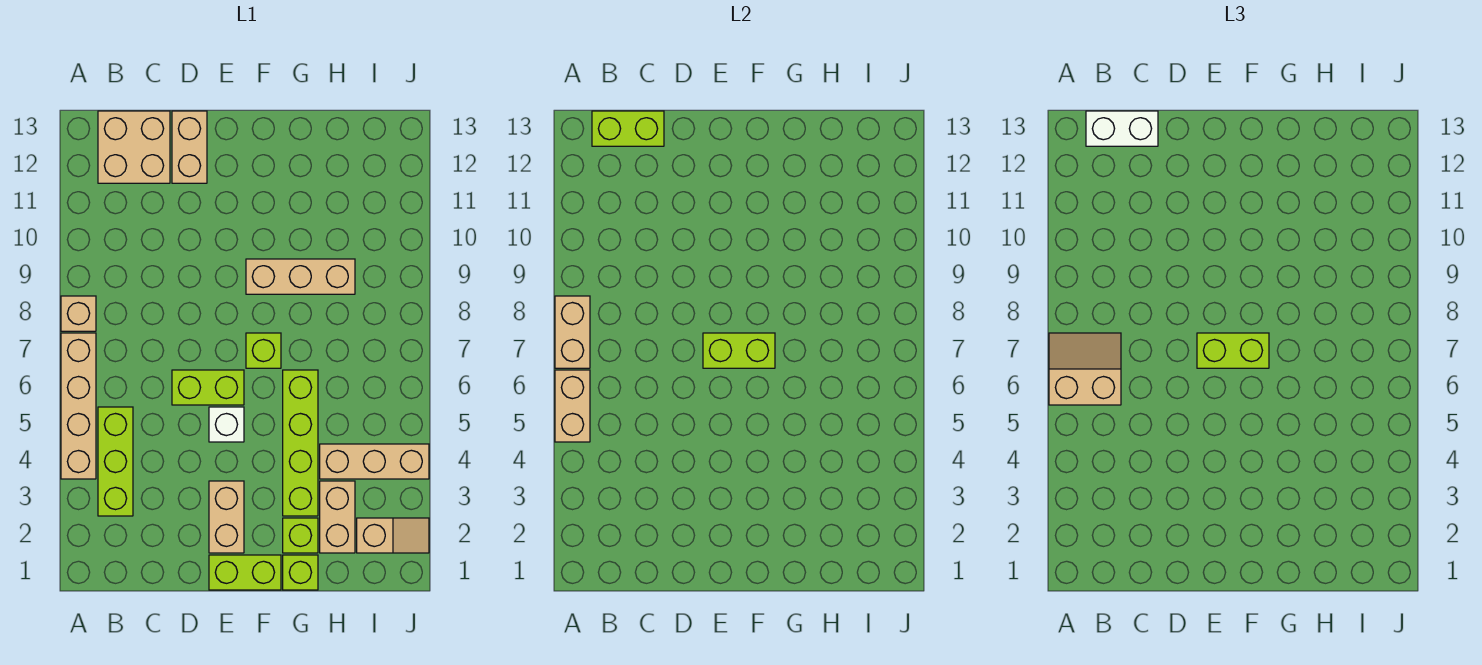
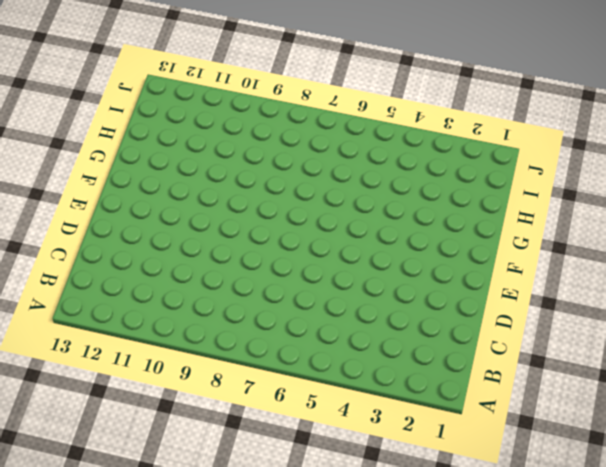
none -> tan 1x4 brick [61,333,96,479]
none -> tan 1x1 brick [61,296,96,331]
none -> lime 1x3 brick [98,407,133,516]

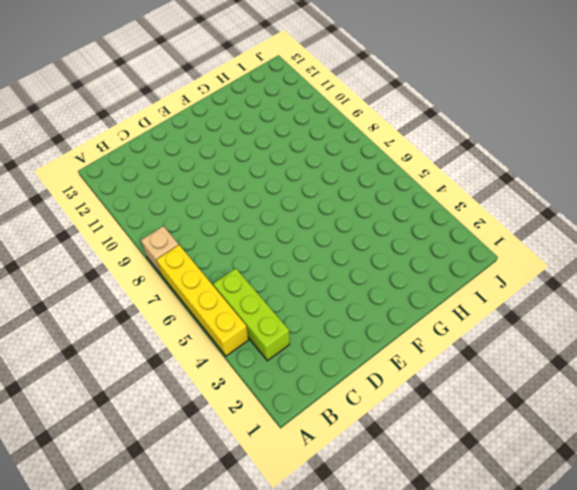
yellow 1x4 brick [156,245,248,356] -> tan 1x4 brick [61,333,96,479]
none -> tan 2x2 brick [98,111,170,183]
none -> lime 1x2 brick [172,370,244,405]
none -> tan 1x2 brick [172,111,207,183]

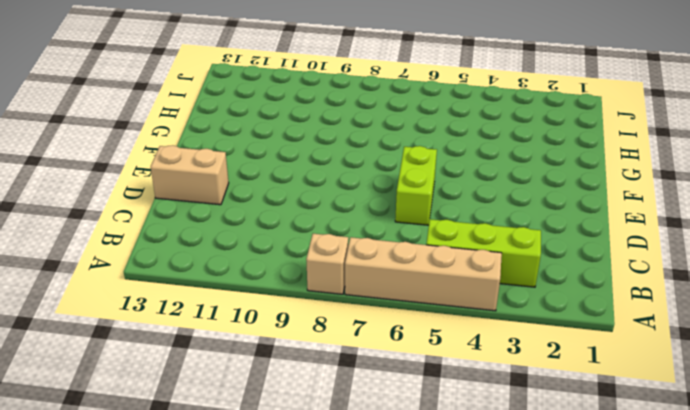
none -> tan 2x2 brick [98,111,170,183]
none -> lime 1x2 brick [209,555,281,590]
none -> tan 1x2 brick [209,481,244,553]

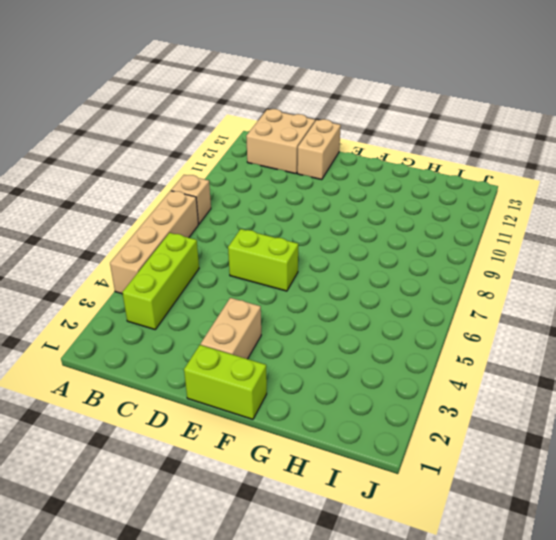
none -> white 1x1 brick [209,407,244,442]
none -> lime 1x1 brick [246,333,281,368]
none -> tan 1x3 brick [246,259,355,294]

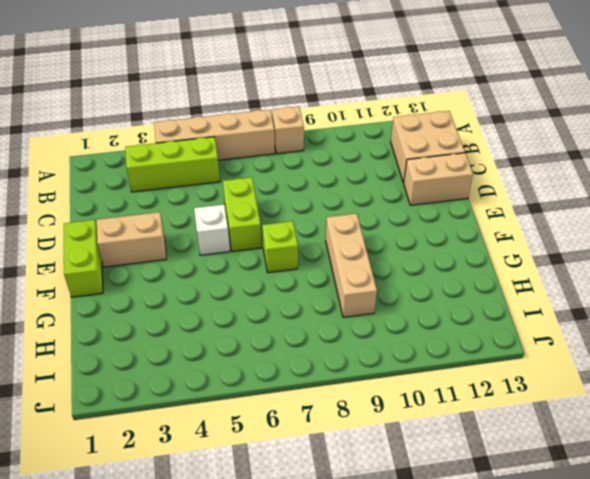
none -> lime 1x1 brick [283,555,318,590]
none -> lime 1x1 brick [283,518,318,553]
none -> lime 1x4 brick [283,370,318,516]

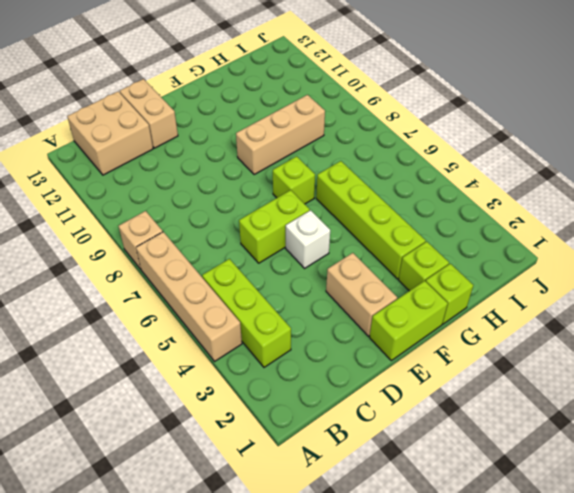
none -> tan 1x2 brick [320,481,355,553]
none -> tan 1x3 brick [320,444,429,479]
none -> tan 1x2 slope [357,518,429,553]

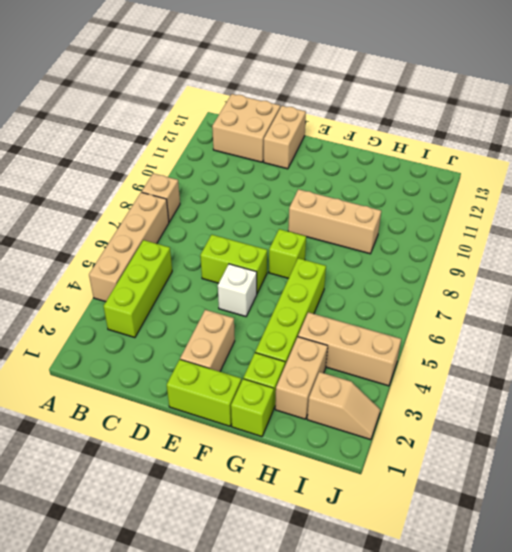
none -> tan 1x2 brick [555,370,590,442]
none -> tan 1x2 brick [555,296,590,368]
none -> lime 1x2 brick [592,111,664,146]

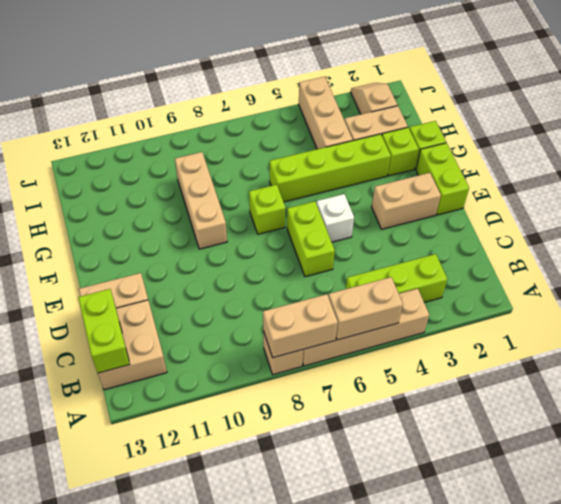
none -> lime 1x2 brick [703,333,775,368]
none -> tan 2x2 slope [1049,333,1121,405]
none -> white 1x2 brick [1086,111,1158,146]

